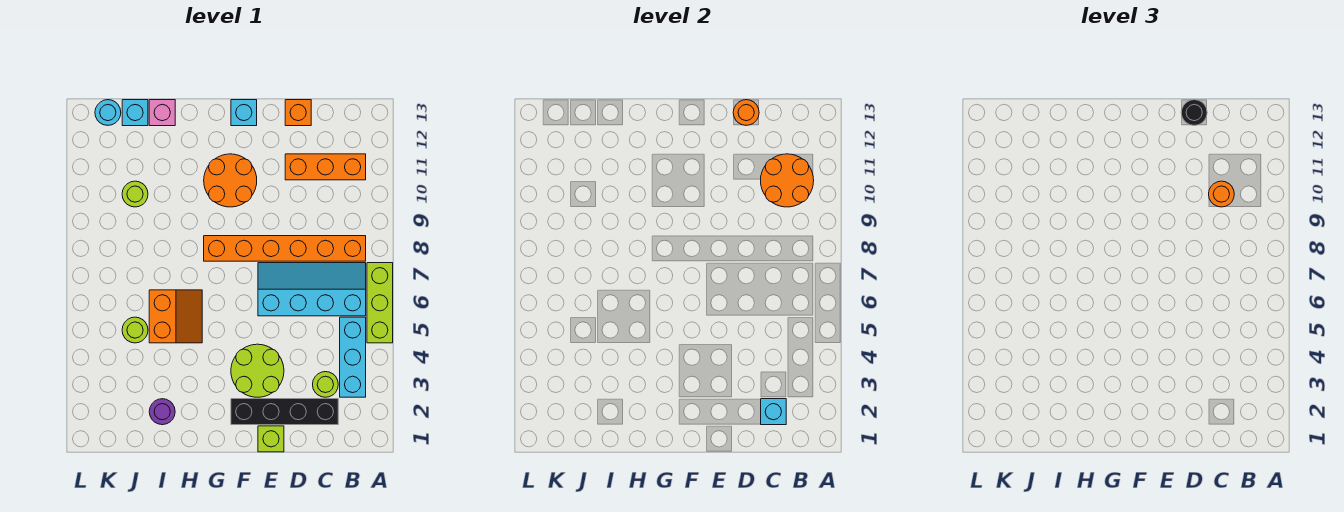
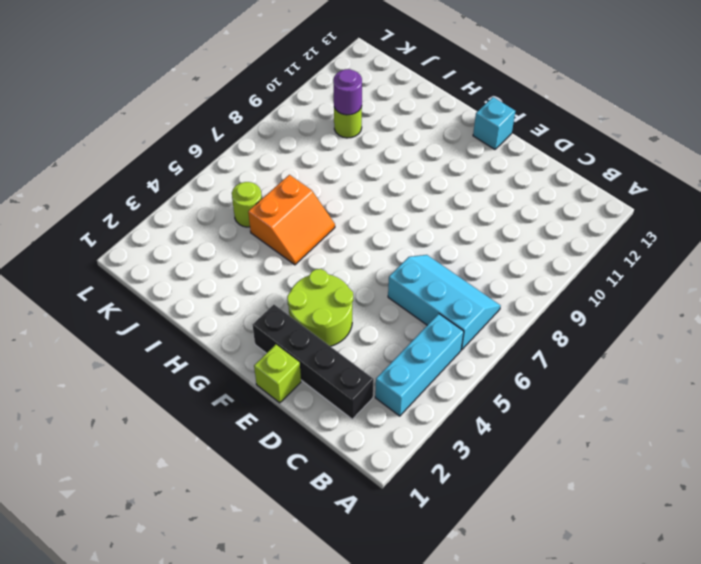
cyan 2x3 slope [388,255,501,350] -> cyan 2x4 slope [258,263,366,316]
purple 1x1 round brick [333,69,362,115] -> purple 1x1 round brick moved to [149,399,175,425]
none -> lime 1x3 brick [367,263,393,343]
none -> orange 1x6 brick [204,236,366,261]
none -> orange 1x3 brick [285,154,366,180]

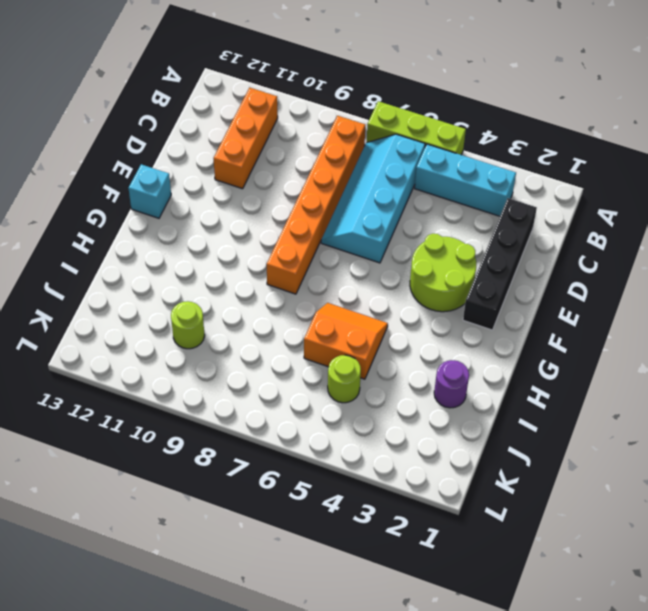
none -> lime 1x1 round brick [313,372,338,397]
none -> orange 1x1 brick [285,100,311,126]
none -> lime 1x1 brick [258,426,284,452]

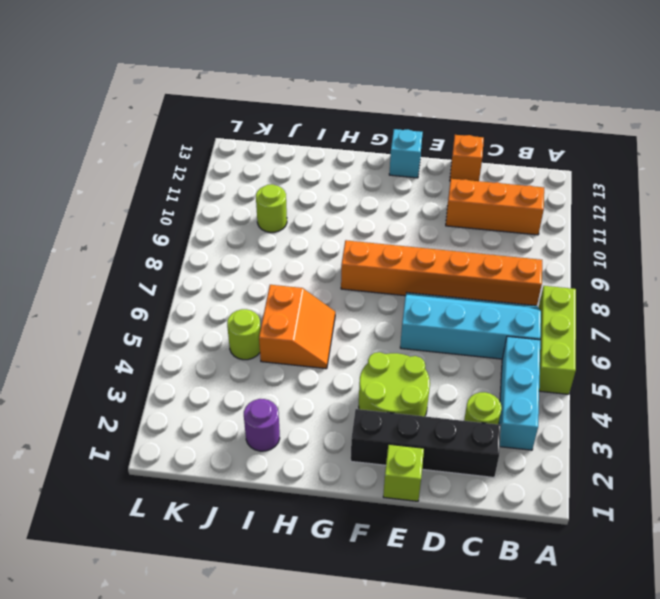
none -> orange 2x2 round brick [204,154,257,207]
none -> pink 1x1 brick [149,100,175,126]
none -> cyan 1x1 brick [122,100,148,126]

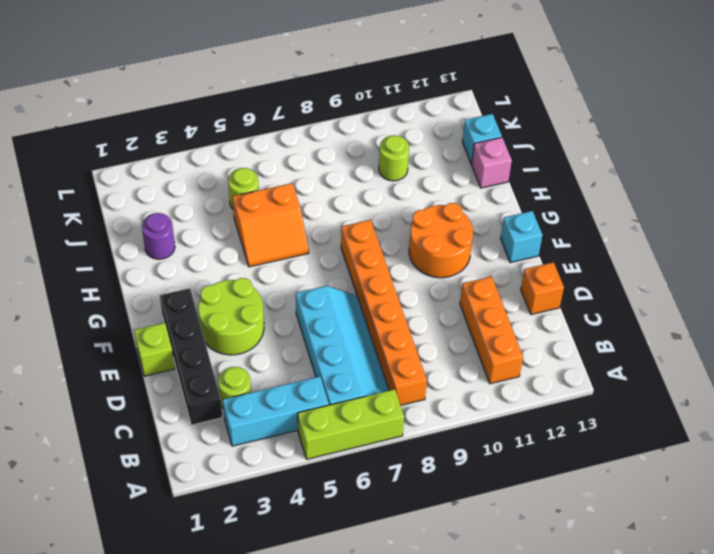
none -> cyan 1x1 round brick [95,100,121,125]
none -> orange 2x2 round brick [761,154,814,207]
none -> cyan 1x1 brick [761,399,786,425]

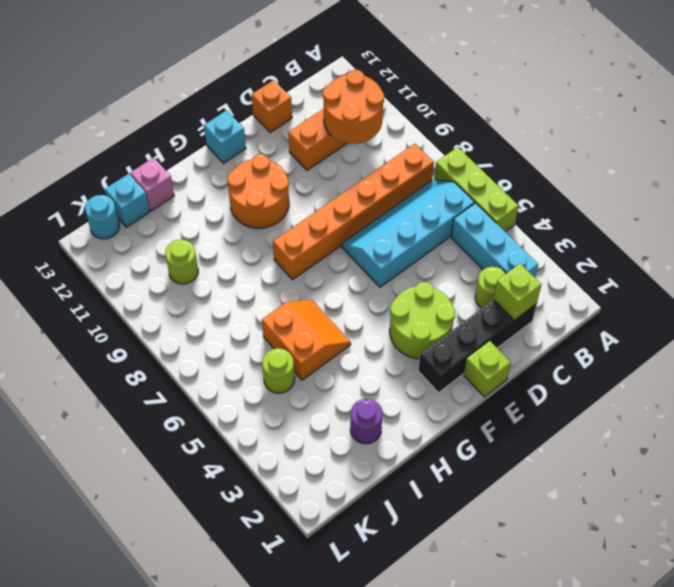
lime 1x1 brick [494,264,541,320] -> cyan 1x1 brick [761,399,786,425]
none -> orange 1x1 round brick [733,100,759,125]
none -> orange 1x1 round brick [1209,181,1234,207]
none -> black 1x1 round brick [1181,100,1207,125]

